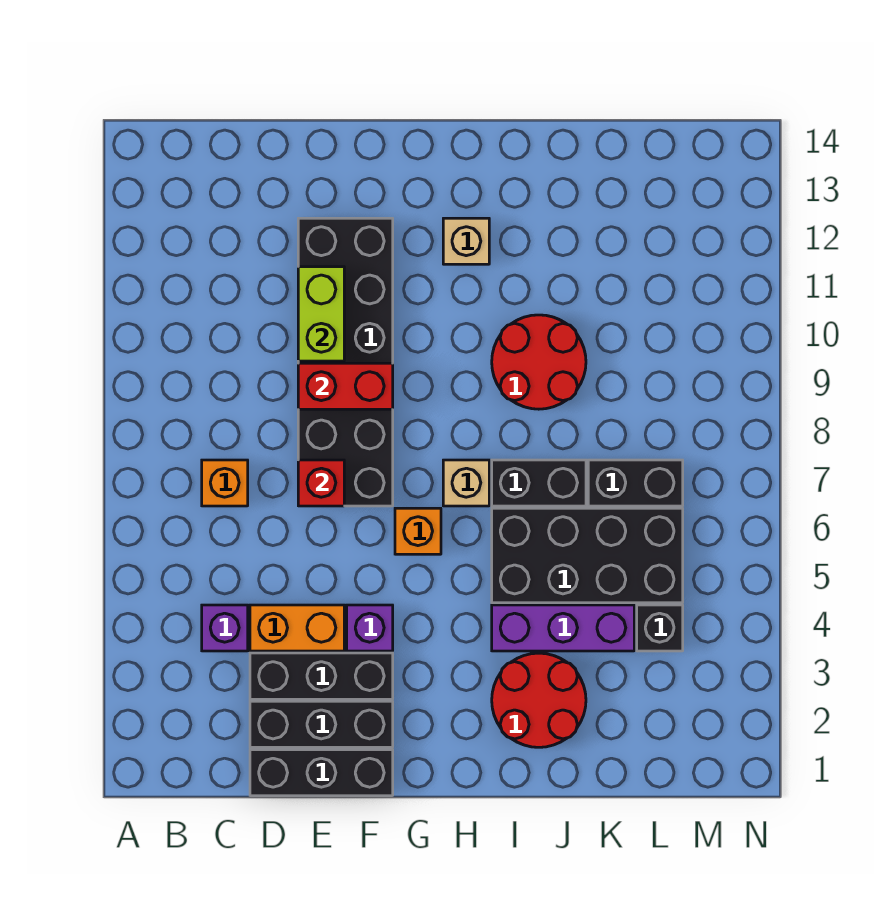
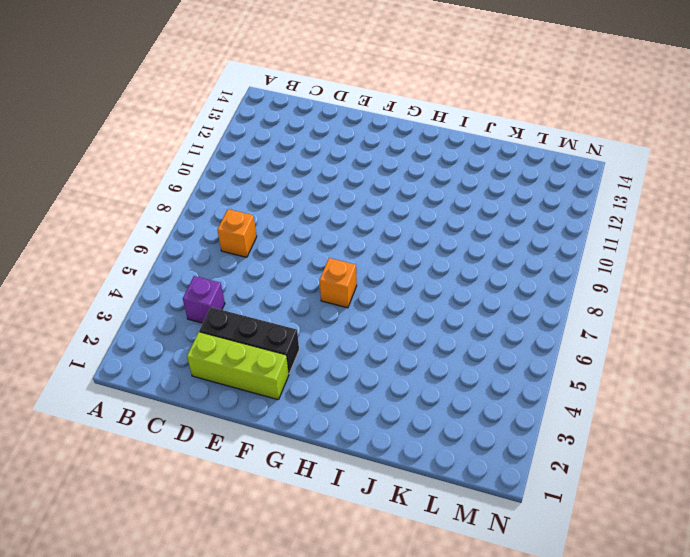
lime 1x3 brick [187,332,289,400] -> black 1x3 brick [250,701,393,747]
none -> black 1x3 brick [250,750,393,796]
none -> orange 1x2 brick [250,605,344,651]
none -> black 2x6 brick [298,218,393,506]

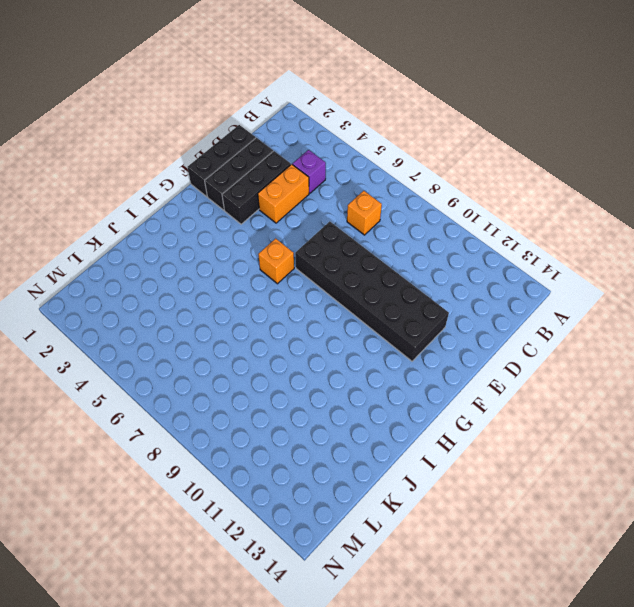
none -> purple 1x1 brick [347,605,393,651]
none -> tan 1x1 brick [443,460,489,506]
none -> tan 1x1 brick [443,218,489,264]

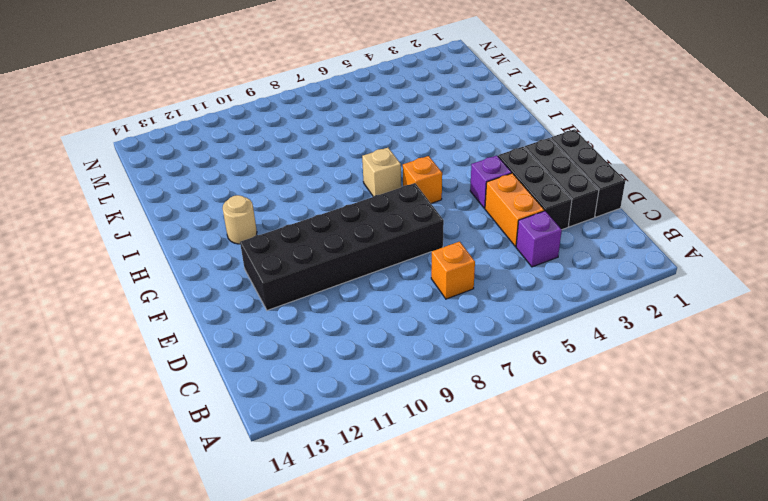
tan 1x1 round brick [223,195,257,244] -> tan 1x1 brick [443,218,489,264]
none -> red 2x2 round brick [492,653,586,747]
none -> purple 1x3 brick [492,605,634,651]
none -> black 2x4 brick [492,508,683,603]

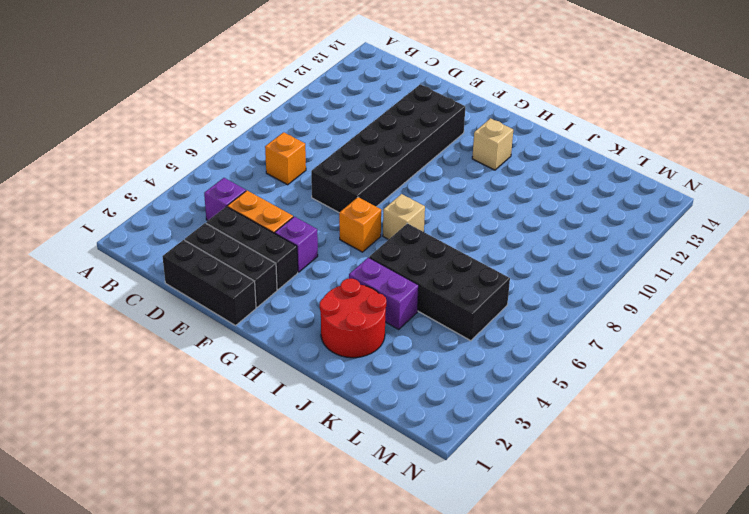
purple 1x2 brick [349,257,419,329] -> purple 1x3 brick [492,605,634,651]
none -> black 1x2 brick [492,460,586,506]
none -> red 2x2 round brick [492,315,586,409]
none -> black 1x2 brick [588,460,683,506]

